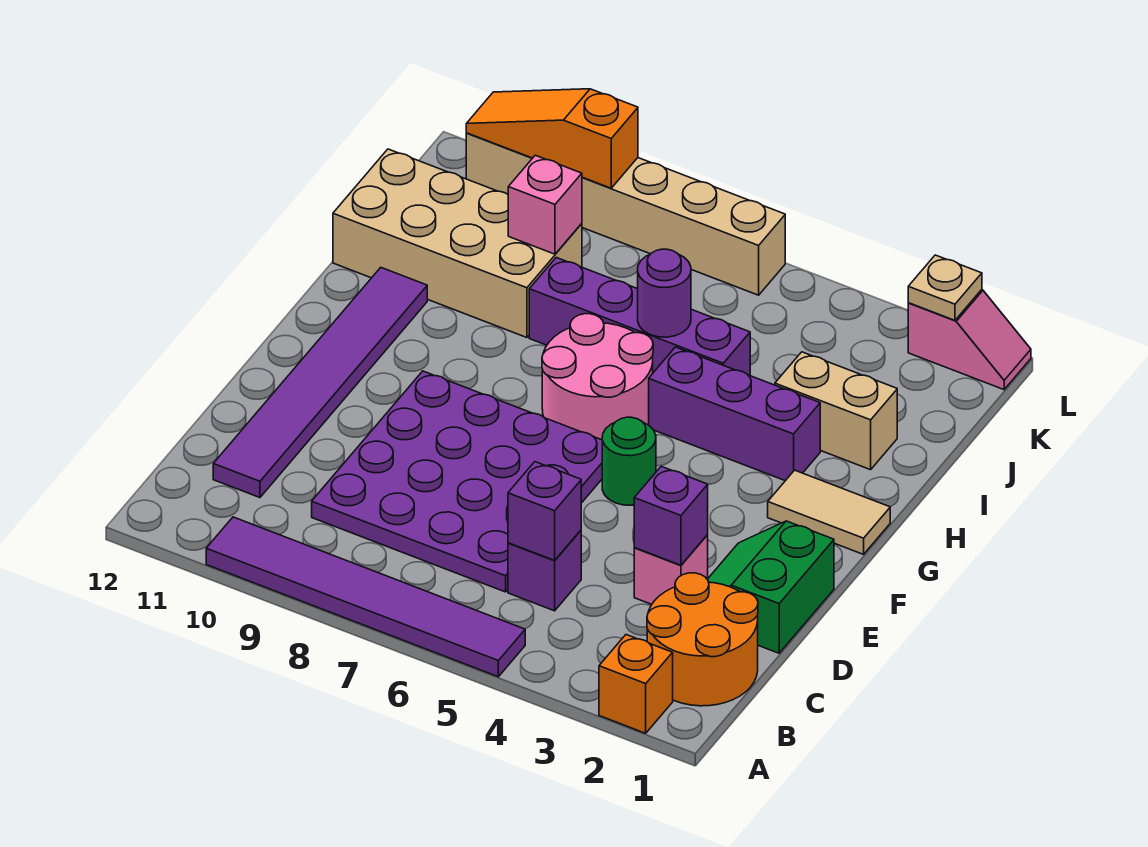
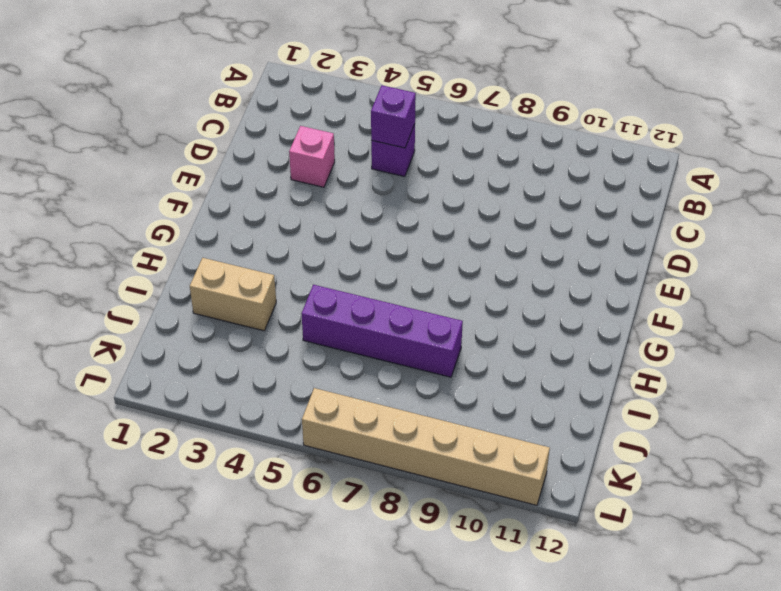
none -> orange 1x1 brick [599,635,673,733]
none -> purple 1x6 tile [206,517,525,677]
none -> orange 2x2 round brick [647,573,758,706]

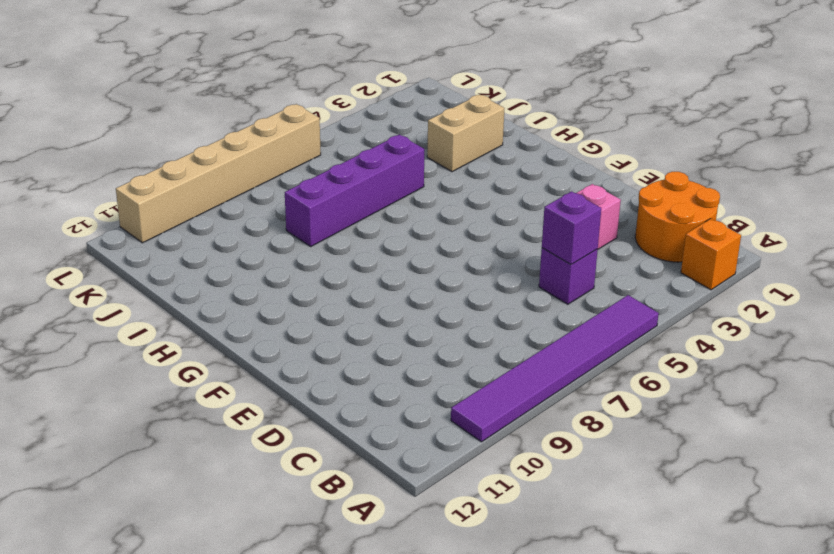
none -> purple 4x4 plate [312,371,602,592]
none -> purple 1x6 tile [213,268,427,498]
none -> green 2x2 slope [707,521,834,653]

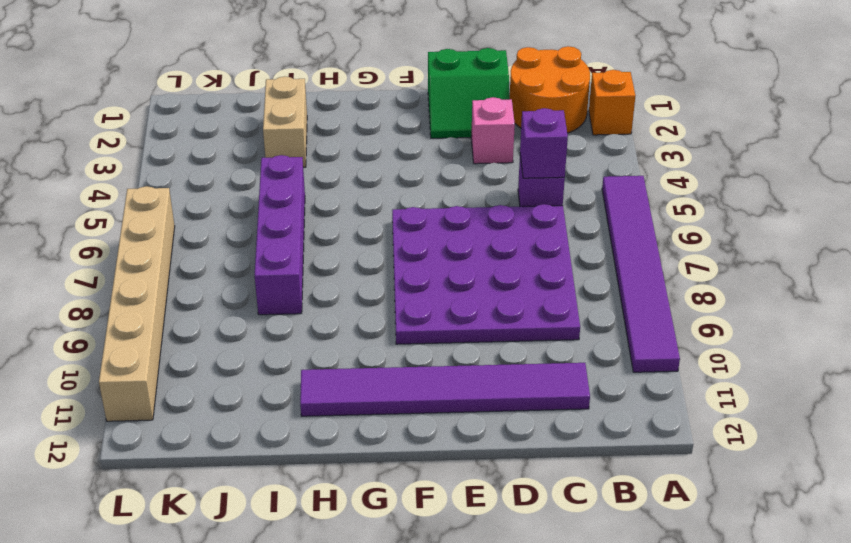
none -> green 1x1 round brick [602,417,656,505]
none -> tan 1x2 tile [768,470,890,554]
none -> pink 2x2 round brick [542,314,653,440]

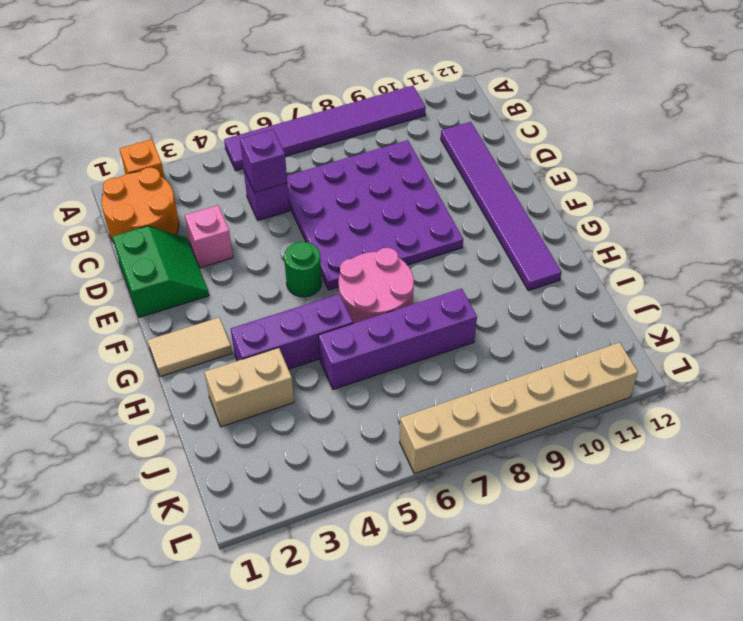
none -> tan 2x4 brick [333,149,582,338]
none -> pink 1x2 slope [908,290,1031,390]
none -> purple 1x1 brick [634,466,708,565]

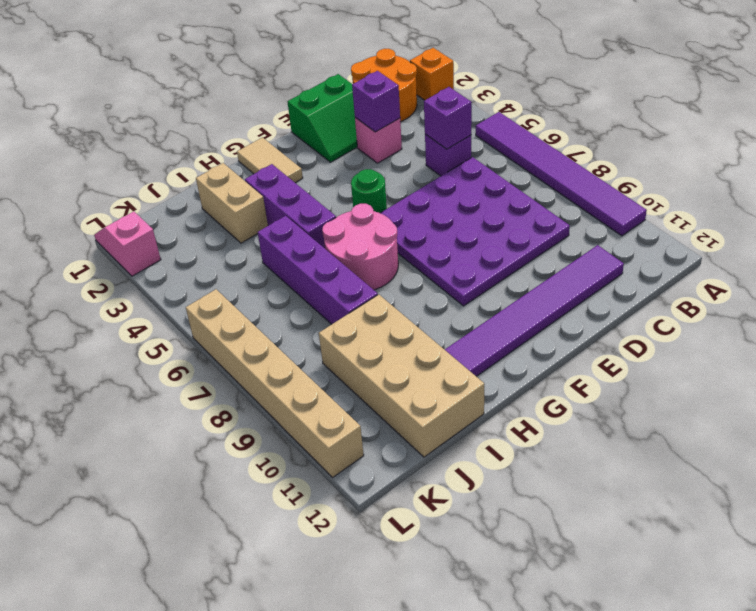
none -> purple 1x1 round brick [638,249,691,337]
none -> pink 1x1 brick [508,155,582,254]
none -> tan 1x1 plate [908,255,982,320]

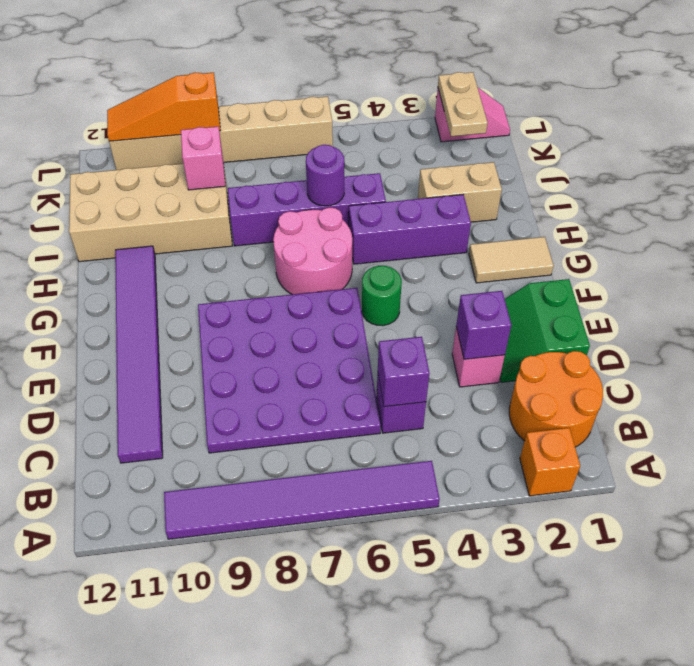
tan 1x2 plate [438,72,487,137] -> tan 1x1 plate [908,255,982,320]

